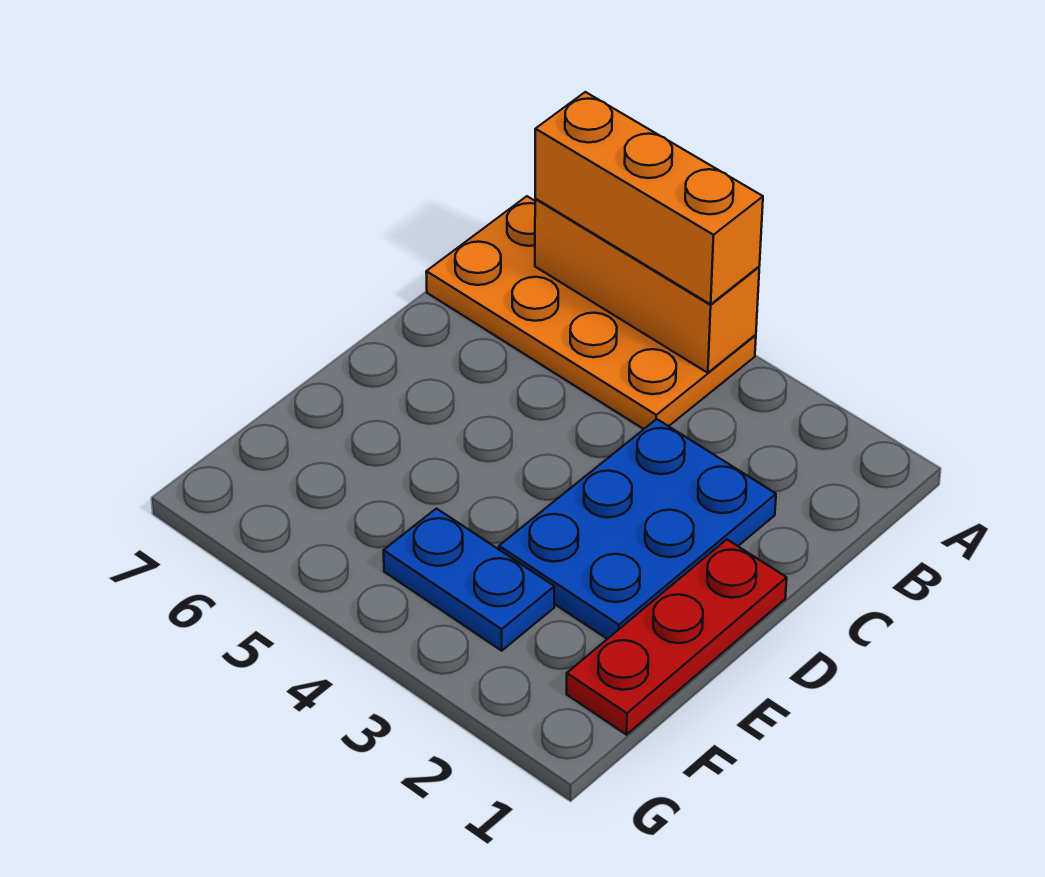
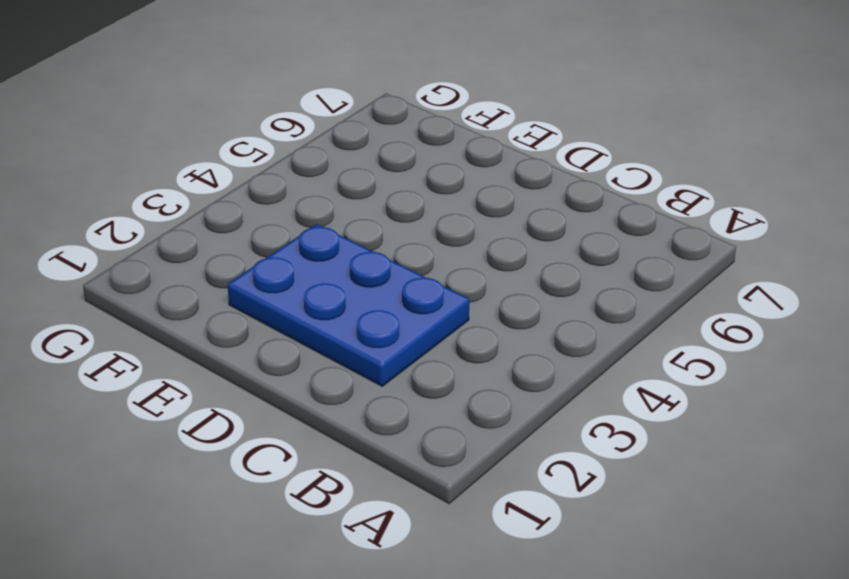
none -> orange 2x4 plate [426,196,756,429]
none -> red 1x3 plate [567,540,787,735]

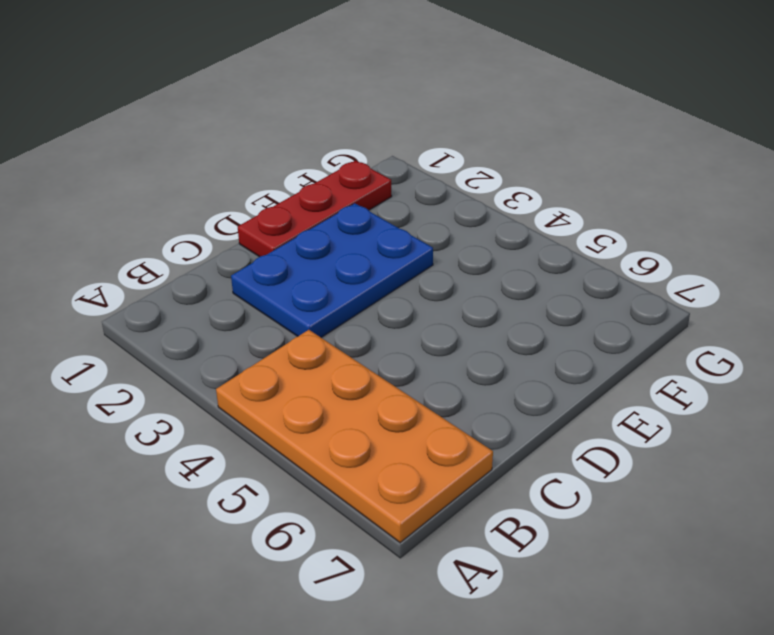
none -> blue 1x2 plate [383,509,554,651]
none -> orange 1x3 brick [535,199,759,373]

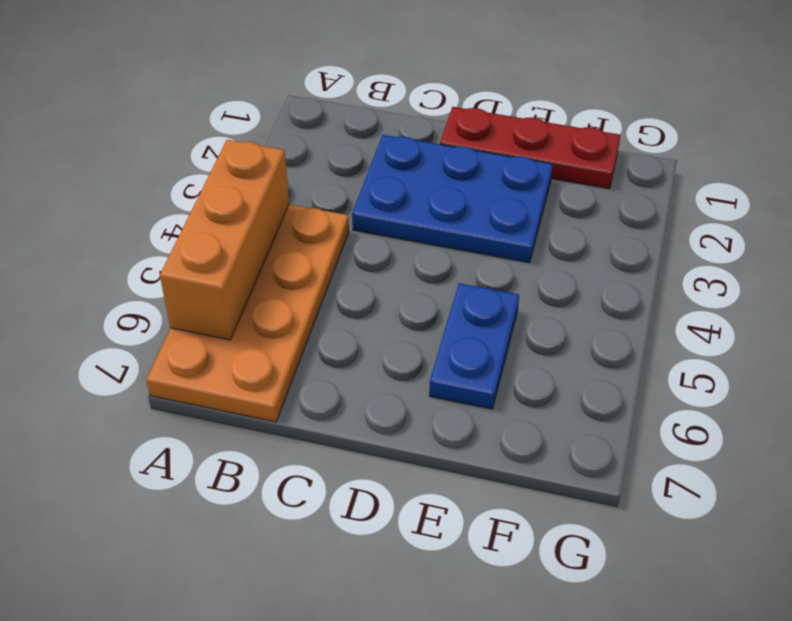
blue 1x2 plate [429,283,519,409] -> blue 1x2 plate moved to [383,509,554,651]
none -> orange 1x3 brick [535,92,763,304]

